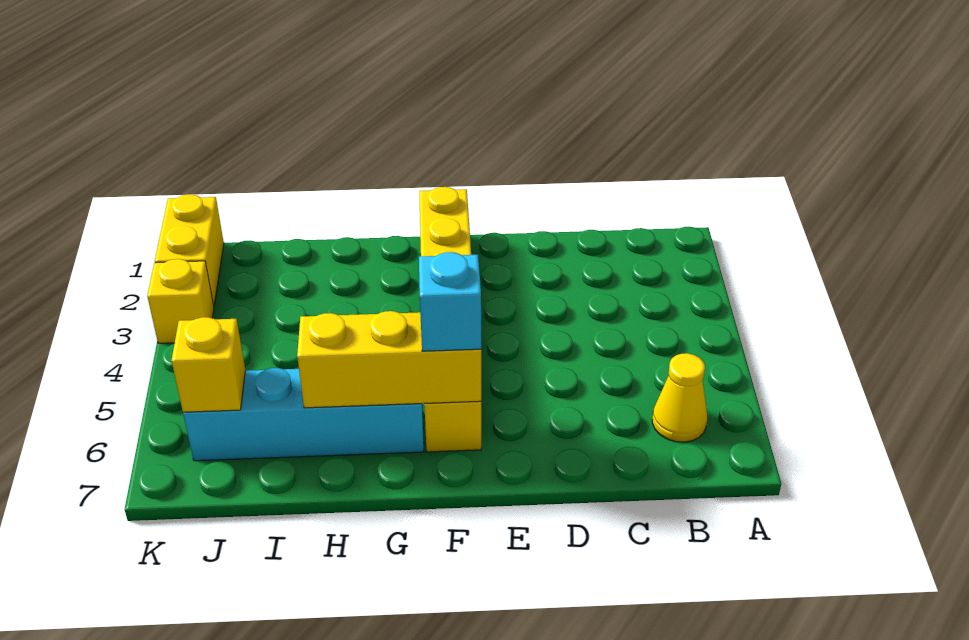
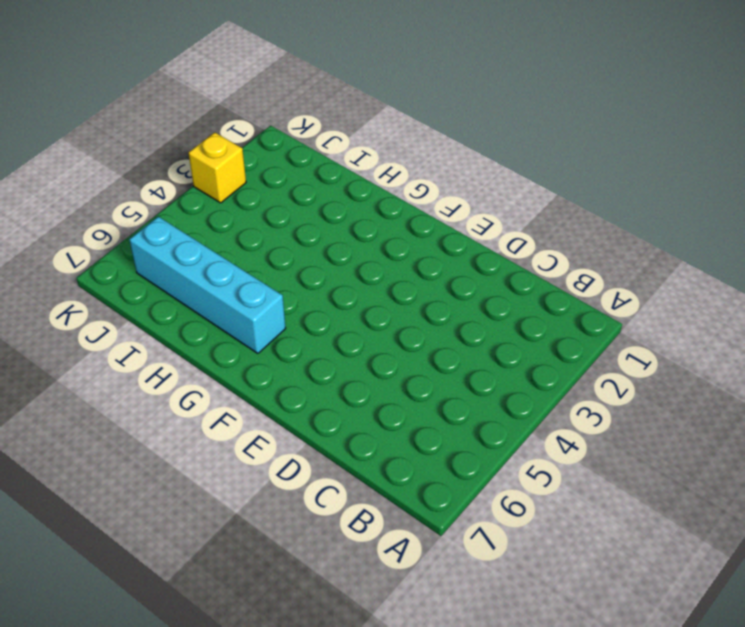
none -> yellow 1x1 cone [652,353,707,442]
none -> yellow 1x6 brick [419,187,481,452]

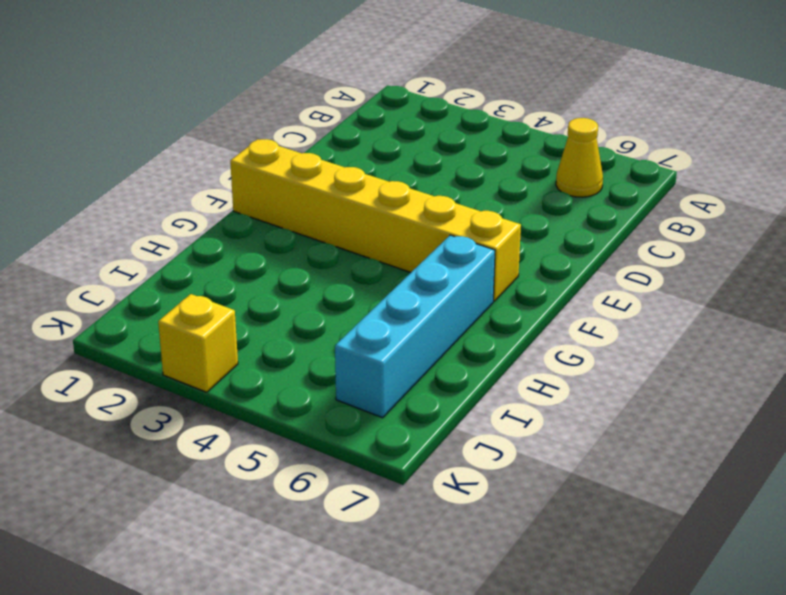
none -> yellow 1x2 brick [155,194,224,305]
none -> yellow 1x3 brick [297,311,481,408]

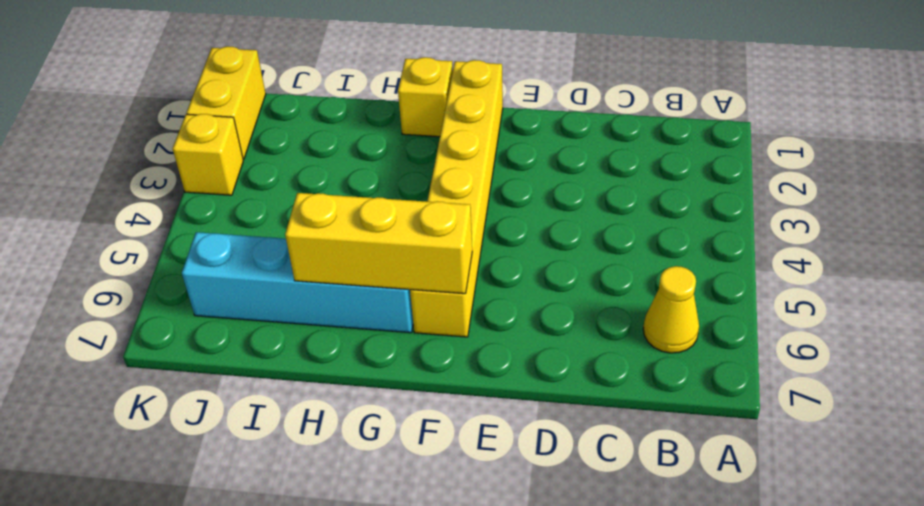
yellow 1x1 brick [398,57,453,137] -> yellow 1x1 brick moved to [171,317,245,412]
none -> cyan 1x1 brick [419,252,481,351]

